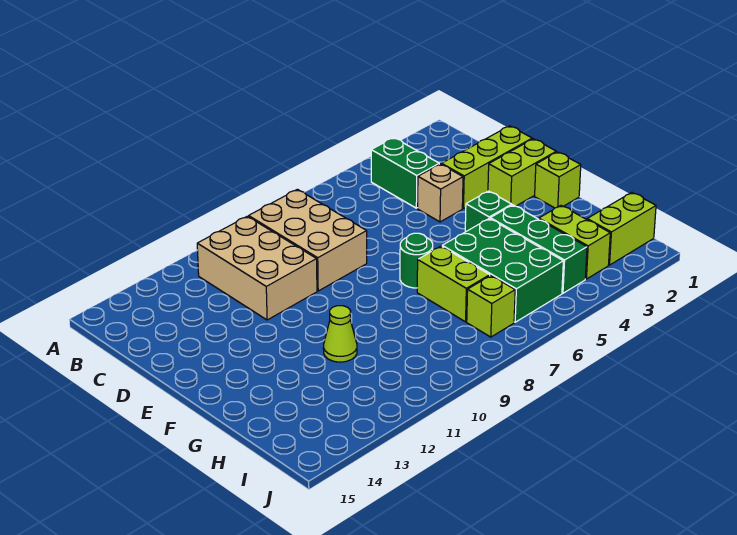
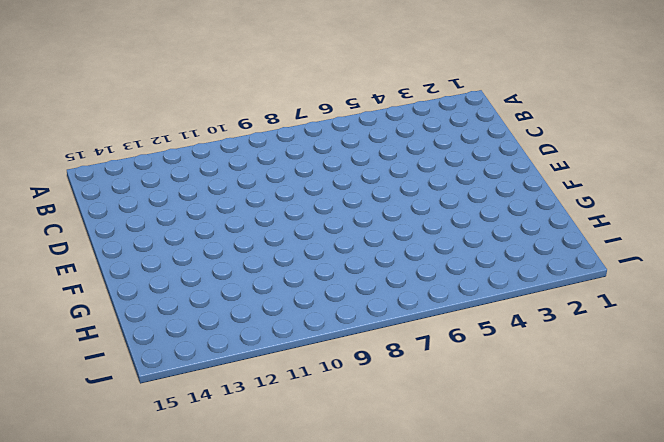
none -> green 1x2 brick [371,138,439,208]
none -> tan 2x3 brick [249,189,367,291]
none -> tan 2x3 brick [197,216,317,320]

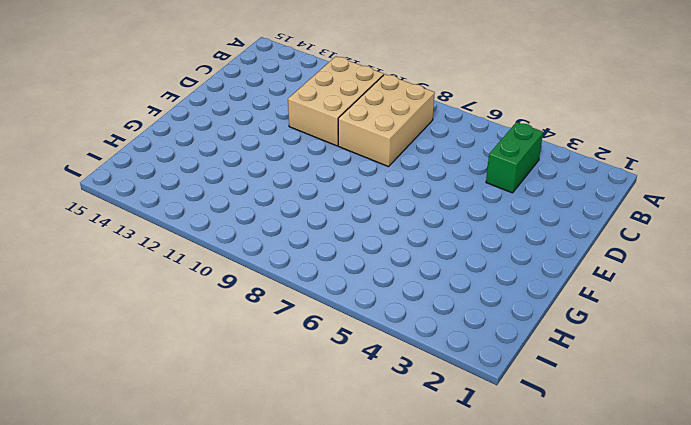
none -> lime 1x3 brick [442,126,532,209]
none -> tan 1x1 brick [418,164,463,222]
none -> lime 1x2 brick [488,139,556,206]

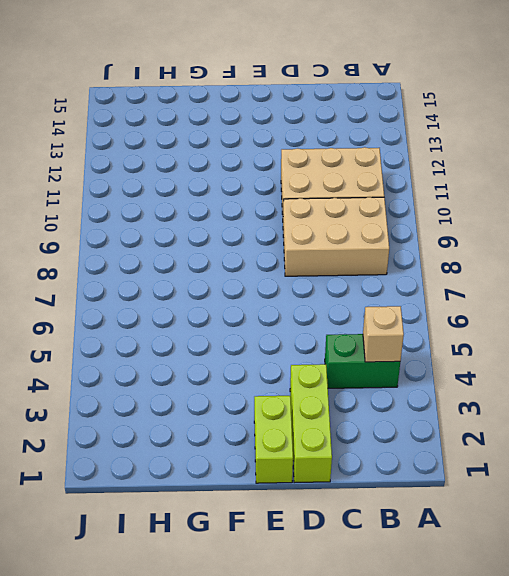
tan 1x1 brick [363,306,404,362] -> tan 1x1 brick moved to [418,164,463,222]
none -> lime 1x1 brick [535,152,581,208]
none -> green 1x1 brick [465,191,512,232]
none -> green 1x1 round brick [400,233,433,288]

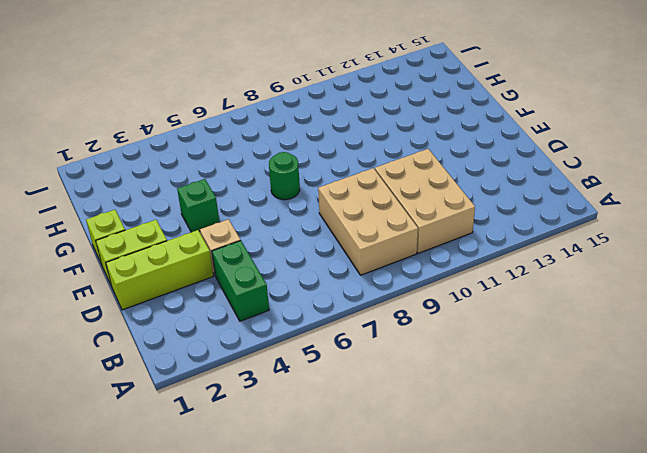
none -> green 1x3 brick [490,205,587,293]
none -> green 2x3 brick [442,219,563,322]
none -> lime 1x2 brick [417,246,490,322]

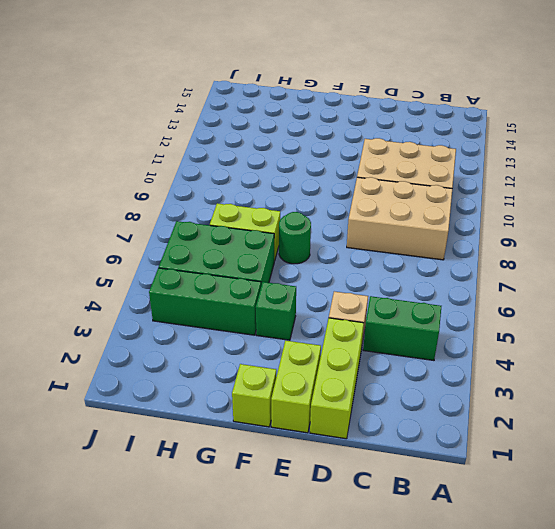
none -> lime 1x1 cone [323,306,357,362]
none -> lime 1x2 brick [539,206,610,279]
none -> lime 1x2 brick [587,192,656,265]

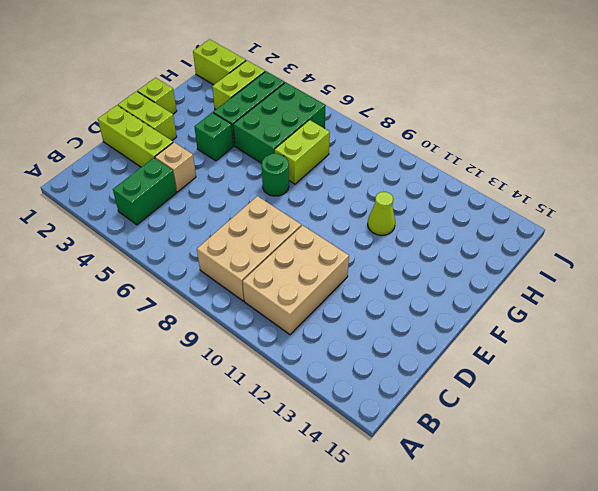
none -> lime 1x1 brick [467,276,515,337]

